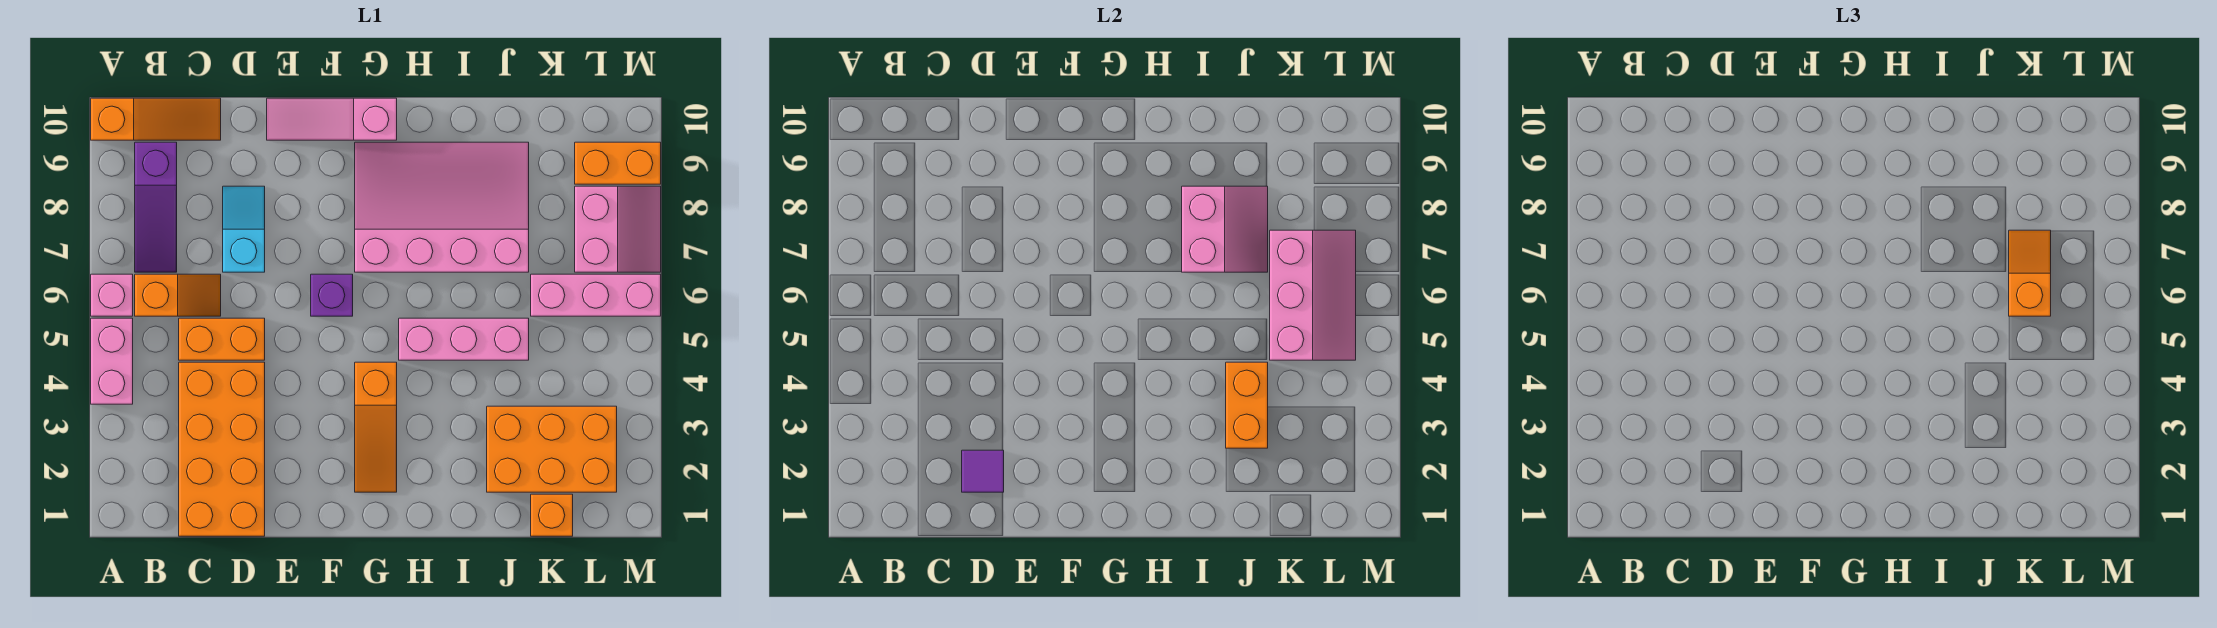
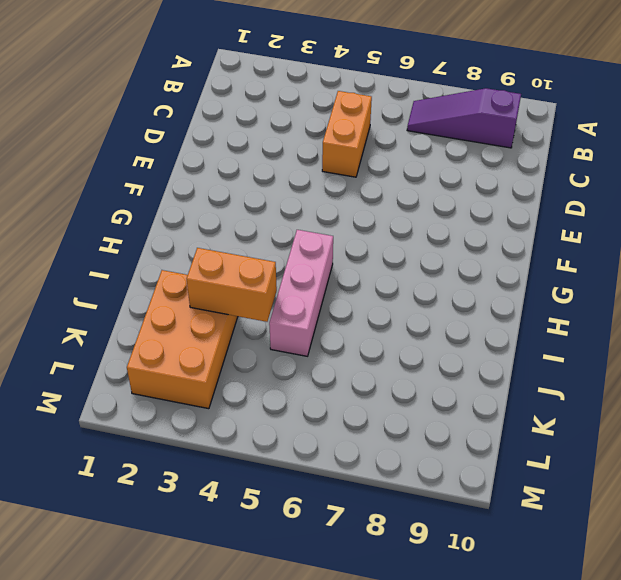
none -> pink 1x2 brick [91,318,133,404]
none -> pink 1x1 brick [91,274,133,316]
none -> orange 1x3 slope [91,98,221,140]

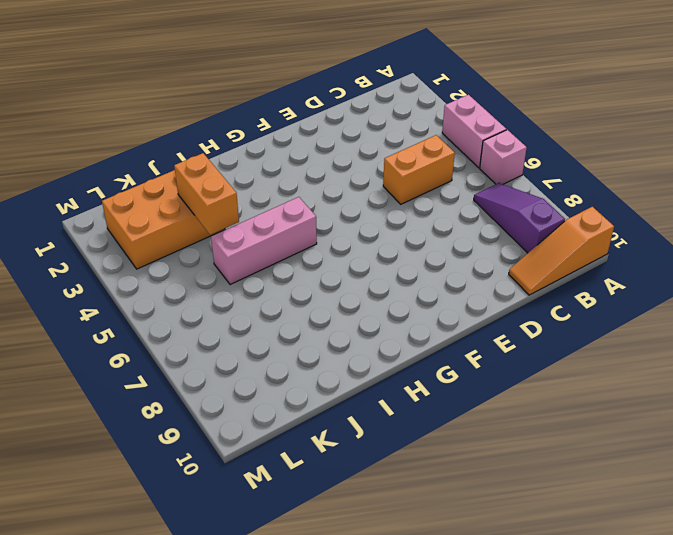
none -> orange 1x2 slope [135,274,221,316]
none -> orange 2x4 brick [179,362,265,536]
none -> cyan 1x2 slope [223,186,265,272]

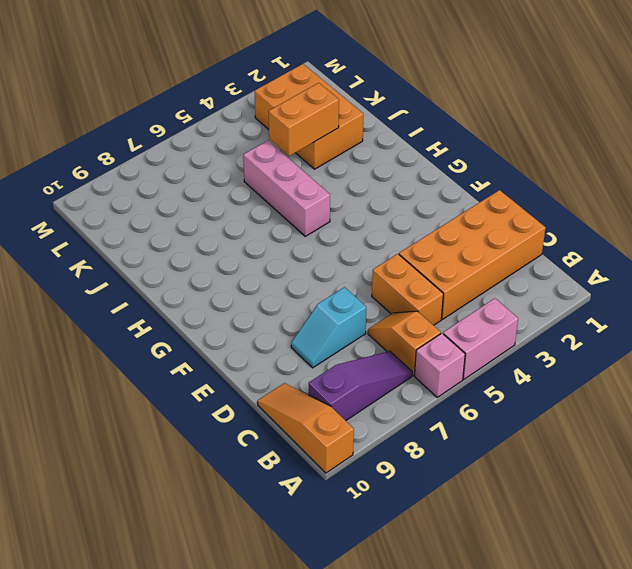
none -> pink 1x3 slope [267,98,397,140]
none -> purple 1x1 brick [311,274,353,316]
none -> orange 1x3 slope [355,362,397,492]

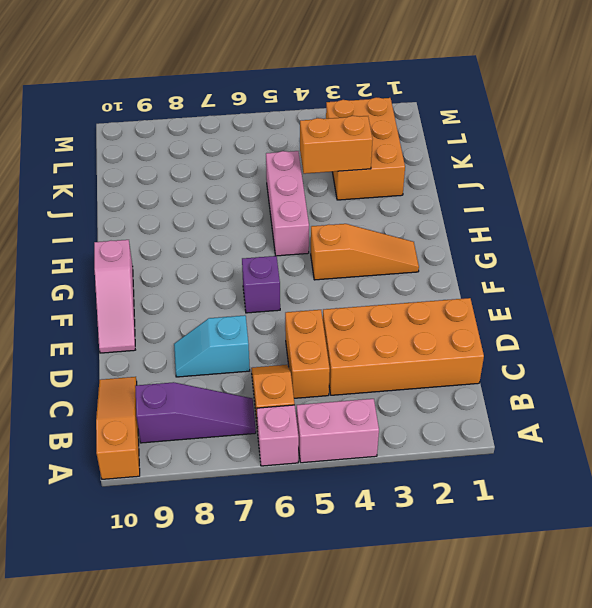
none -> pink 3x4 slope [355,142,529,272]
none -> orange 1x1 brick [531,494,573,536]
none -> pink 1x3 brick [531,274,661,316]

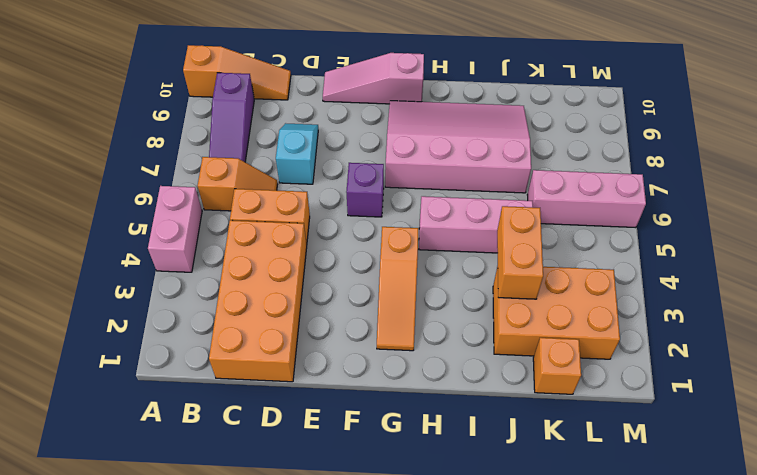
none -> pink 1x1 brick [91,274,133,316]
none -> pink 2x2 slope [575,186,661,272]
none -> orange 1x2 brick [575,142,661,184]

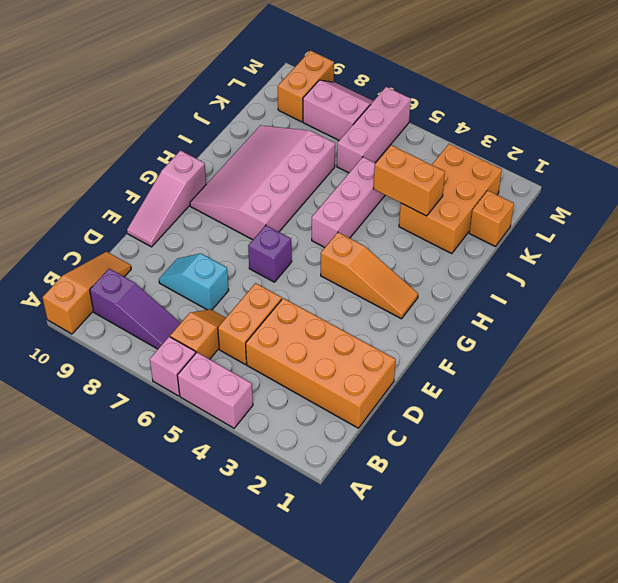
none -> purple 1x1 tile [962,450,1004,492]
none -> pink 2x2 slope [1182,186,1268,272]
none -> pink 2x3 slope [1270,230,1356,360]

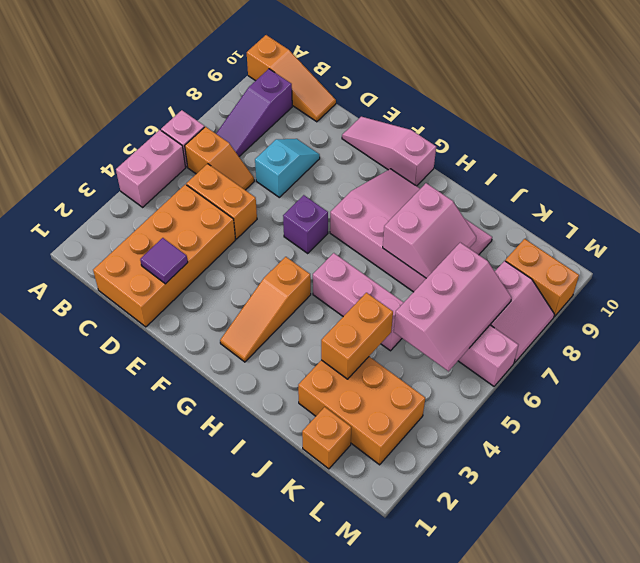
none -> orange 1x2 slope [2009,230,2051,316]

